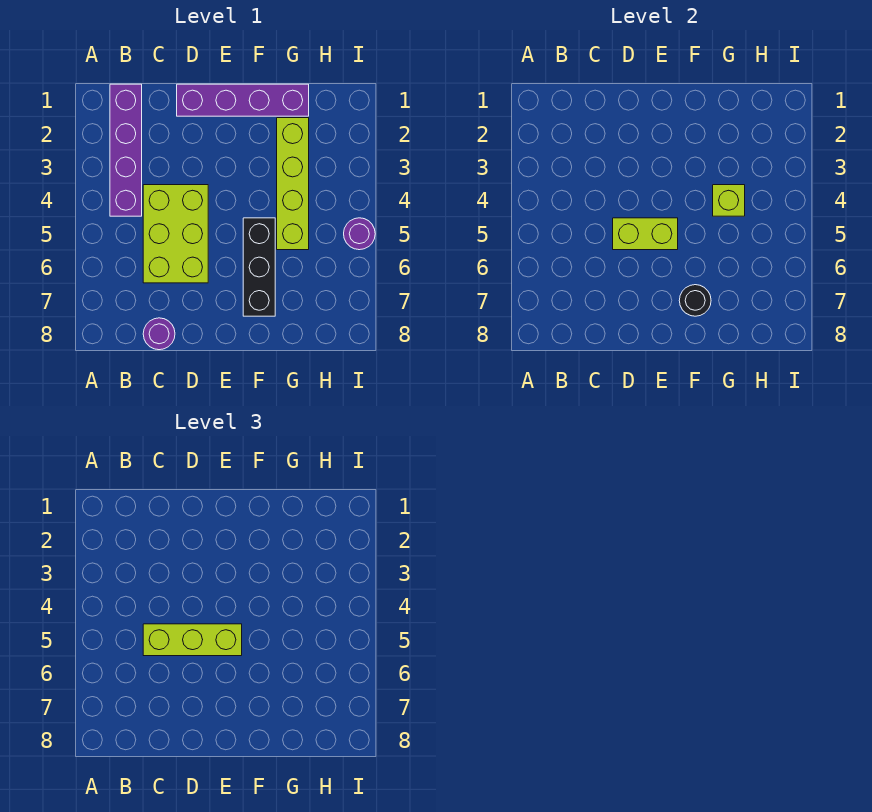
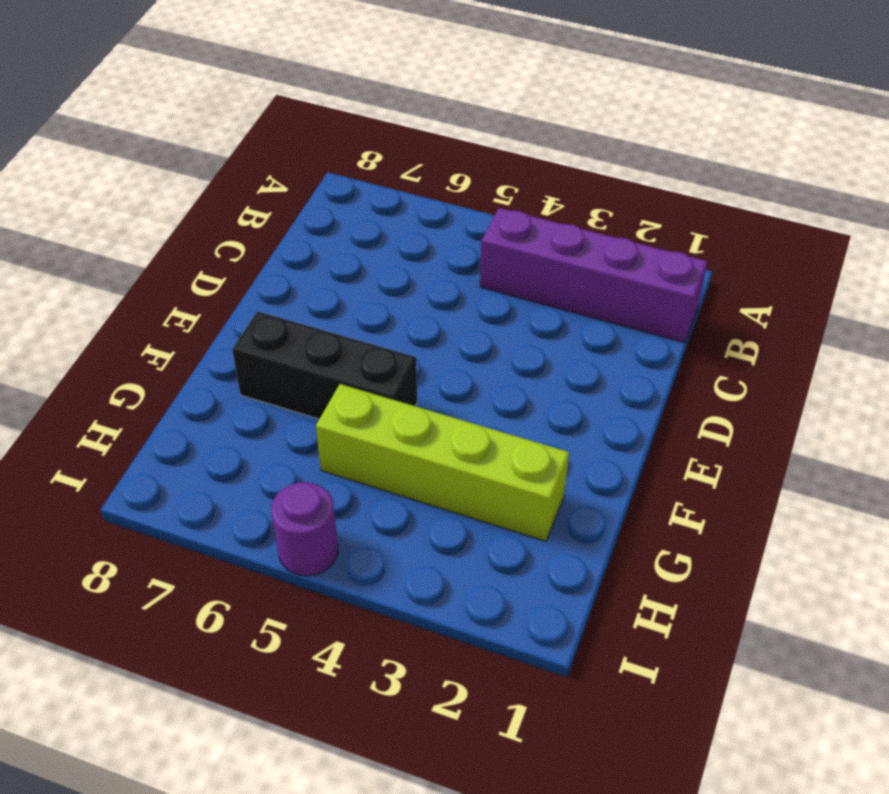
none -> lime 2x3 brick [143,185,208,283]
none -> purple 1x1 round brick [143,318,175,350]

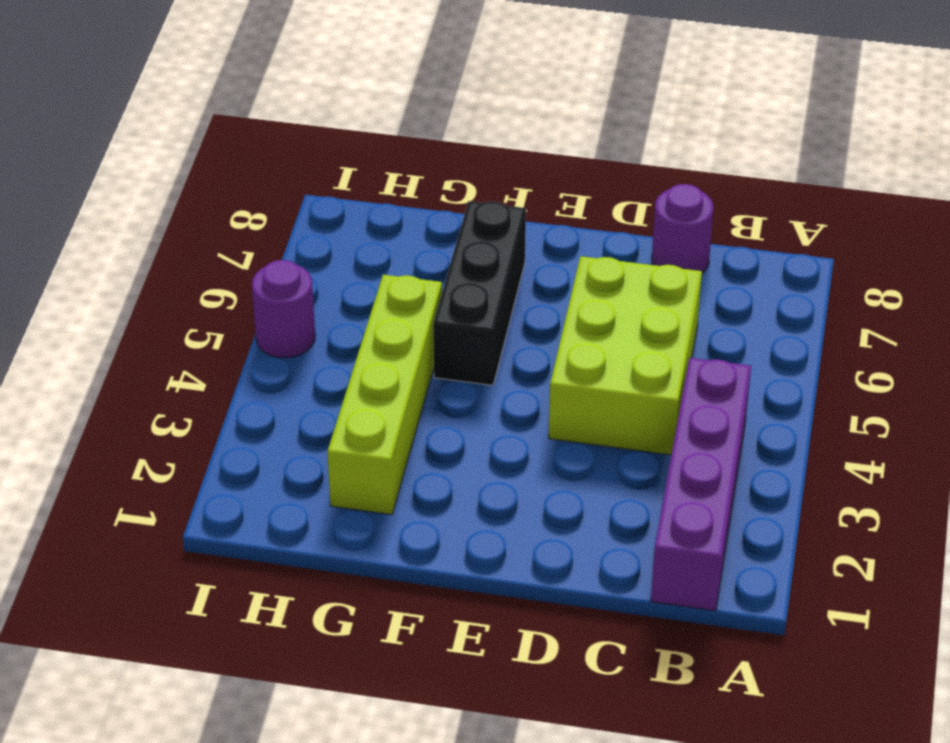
none -> purple 1x4 brick [177,84,309,116]
none -> lime 1x2 brick [613,218,678,250]

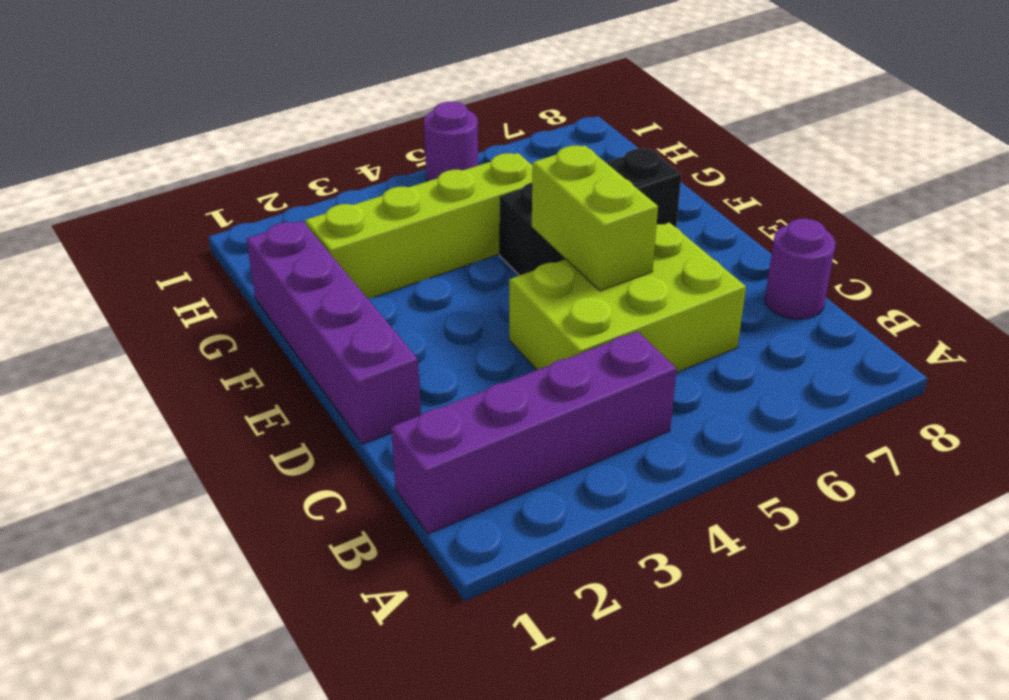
none -> black 1x1 round brick [679,285,711,316]
none -> lime 1x1 brick [713,185,745,216]

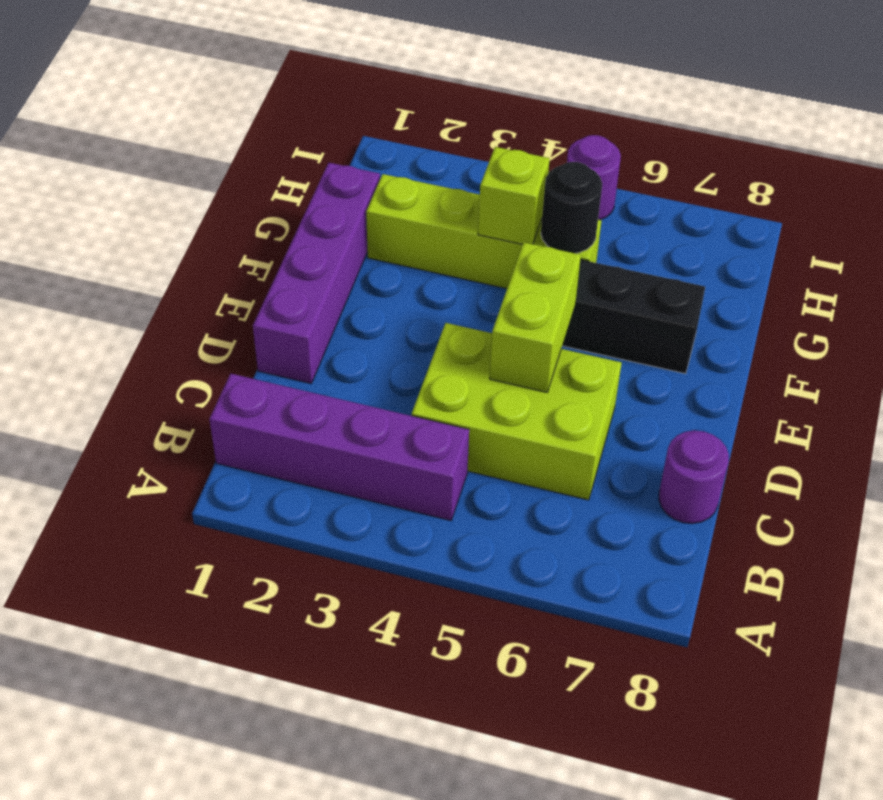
black 1x1 round brick [541,162,602,253] -> black 1x1 round brick moved to [679,285,711,316]
none -> lime 1x3 brick [143,624,242,656]

